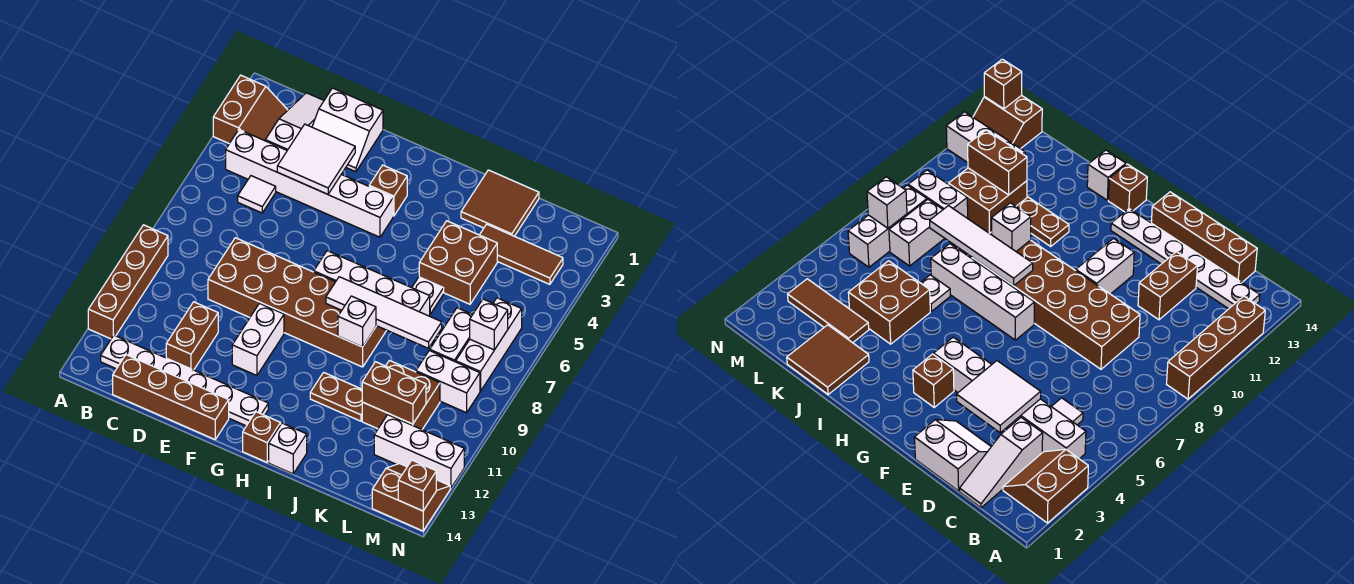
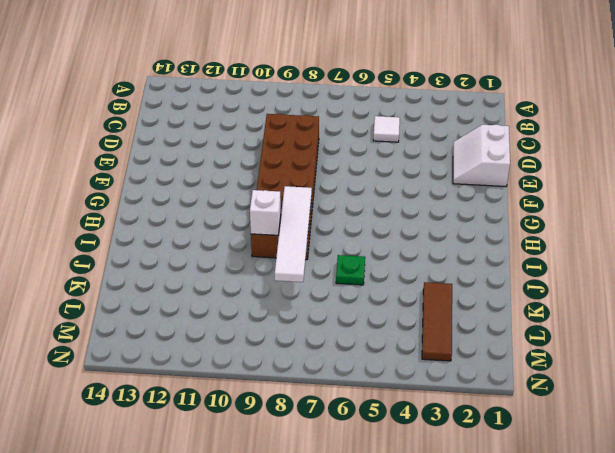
green 1x1 plate [336,255,365,285] -> white 1x1 plate [412,277,444,314]
none -> brown 2x2 slope [213,75,288,143]
none -> brown 1x4 brick [88,225,168,339]
none -> white 1x6 brick [226,130,393,237]
none -> white 1x6 plate [101,335,268,426]

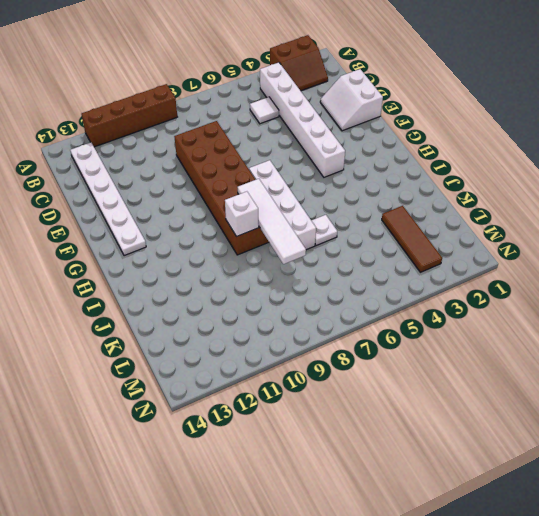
none -> white 1x3 slope [265,93,324,150]
none -> brown 1x4 brick [113,355,229,439]
none -> brown 1x2 brick [166,302,218,370]
none -> white 1x2 brick [232,303,284,375]

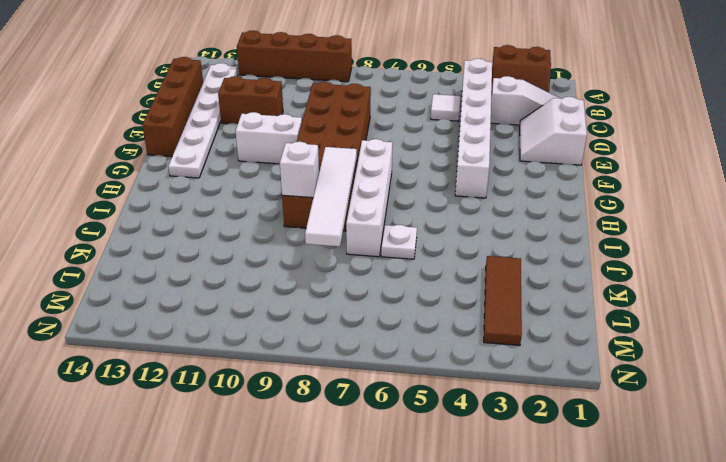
none -> brown 1x1 brick [369,165,407,216]
none -> brown 1x1 brick [243,412,281,462]
none -> brown 1x2 plate [310,372,362,421]
none -> white 1x1 brick [269,423,307,474]

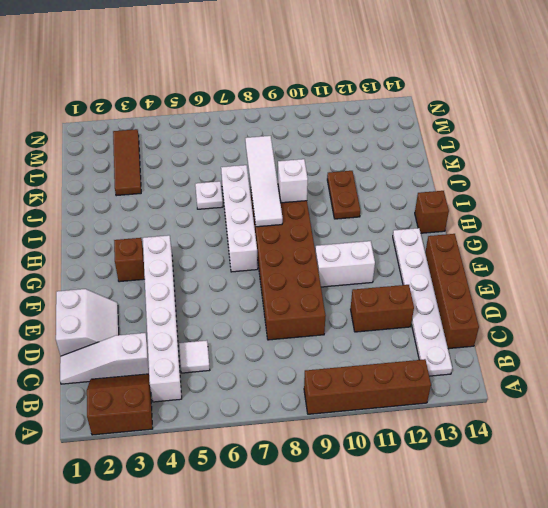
none -> white 1x1 brick [269,423,307,474]
none -> brown 2x2 tile [461,170,539,236]
none -> brown 2x2 brick [419,221,497,304]
none -> brown 2x2 brick [362,360,440,429]

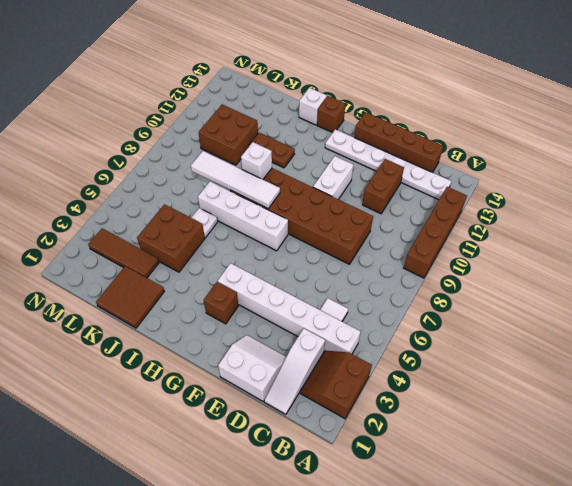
none -> white 1x2 brick [430,308,473,362]
none -> white 1x2 brick [416,350,480,413]
none -> white 1x3 brick [374,415,464,488]
none -> white 1x3 brick [456,298,522,391]

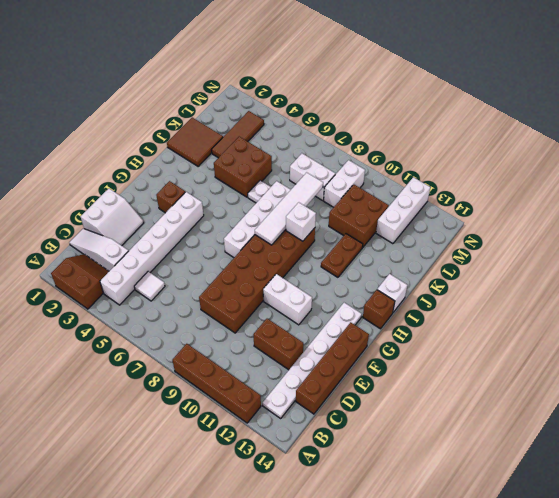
none -> white 1x3 brick [456,298,522,391]
none -> brown 2x2 slope [372,464,450,531]
none -> white 2x2 tile [277,124,355,194]
none -> brown 1x2 brick [362,362,426,424]

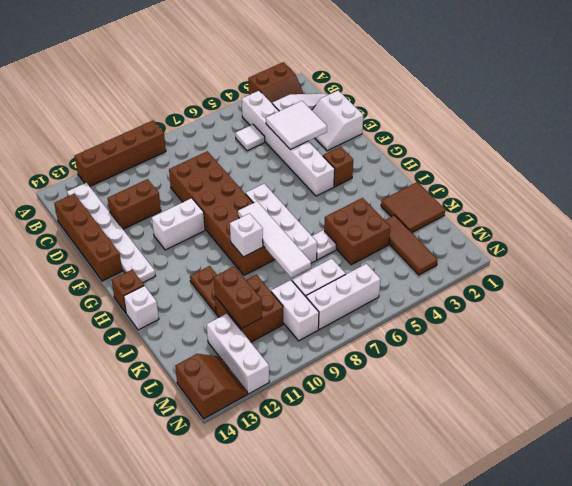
none -> white 1x1 brick [470,299,508,350]
none -> brown 1x1 brick [398,460,437,511]

